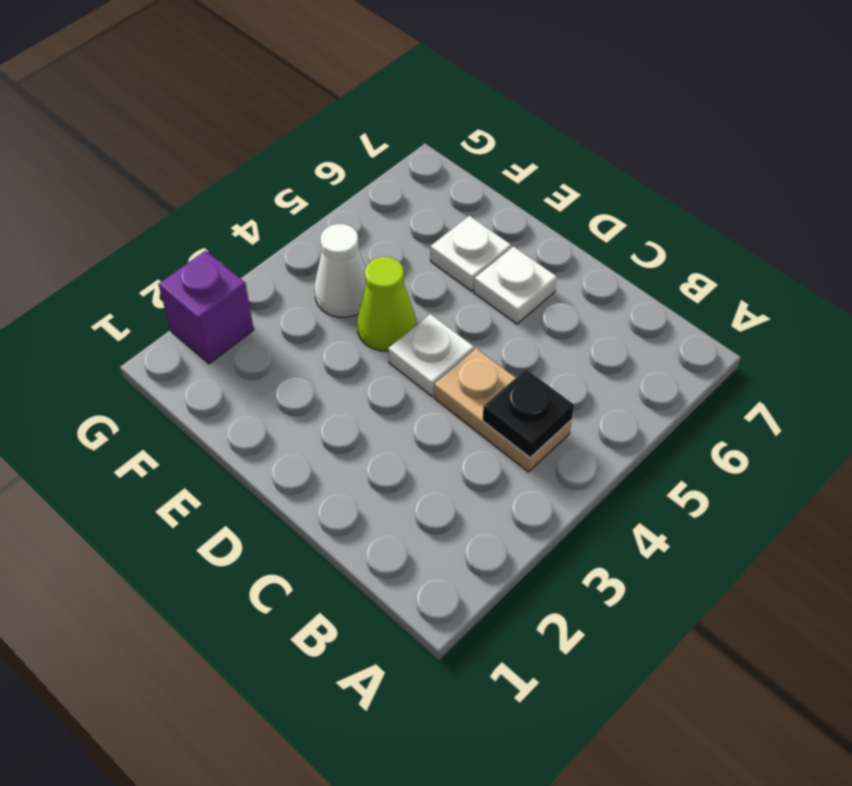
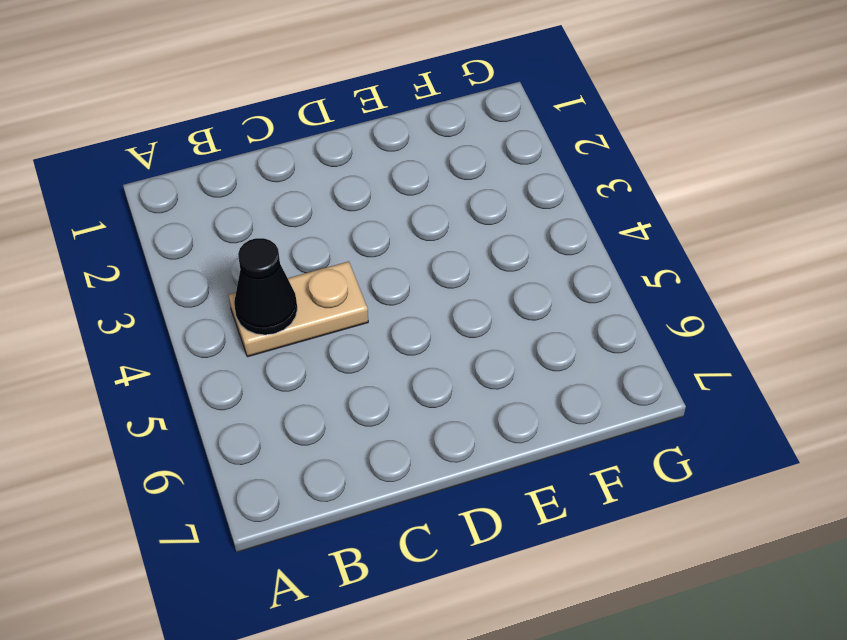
black 1x1 cone [234,238,297,335] -> black 1x1 plate [483,369,574,458]
none -> white 1x1 plate [388,314,474,396]
none -> white 1x1 plate [474,246,557,324]

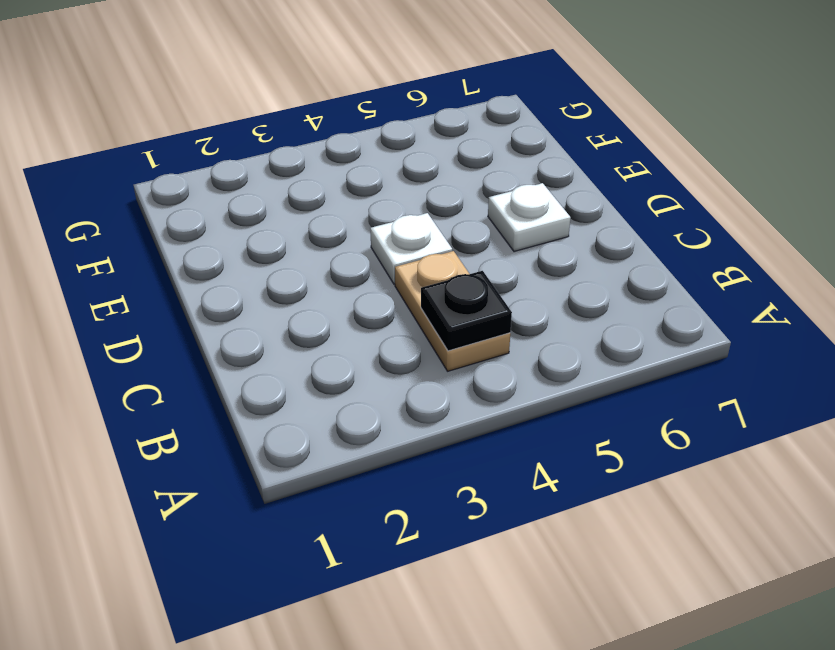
none -> lime 1x1 cone [357,257,416,351]
none -> white 1x1 plate [430,216,511,291]

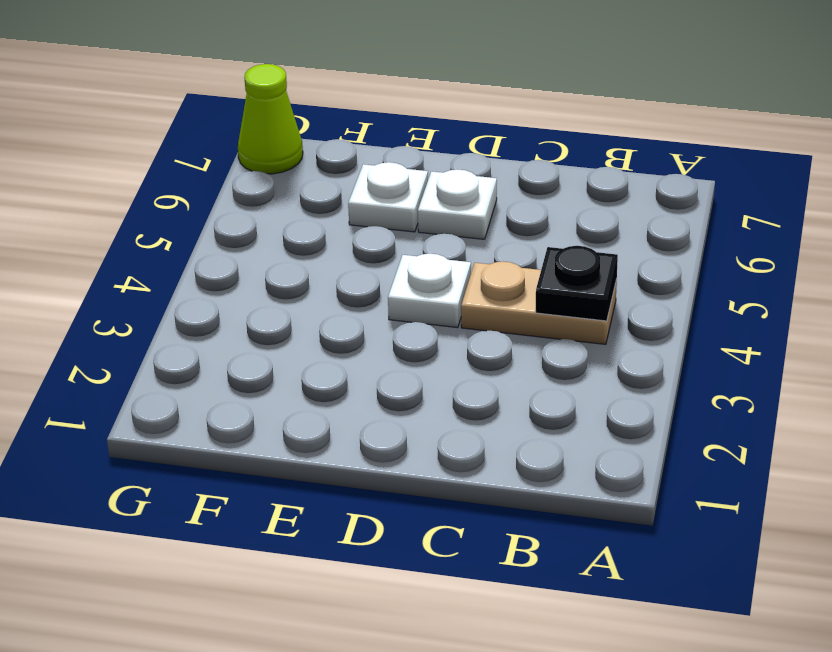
lime 1x1 cone [238,64,303,174] -> lime 1x1 cone moved to [357,257,416,351]
none -> white 1x1 cone [315,224,366,317]
none -> purple 1x1 brick [158,251,254,364]

